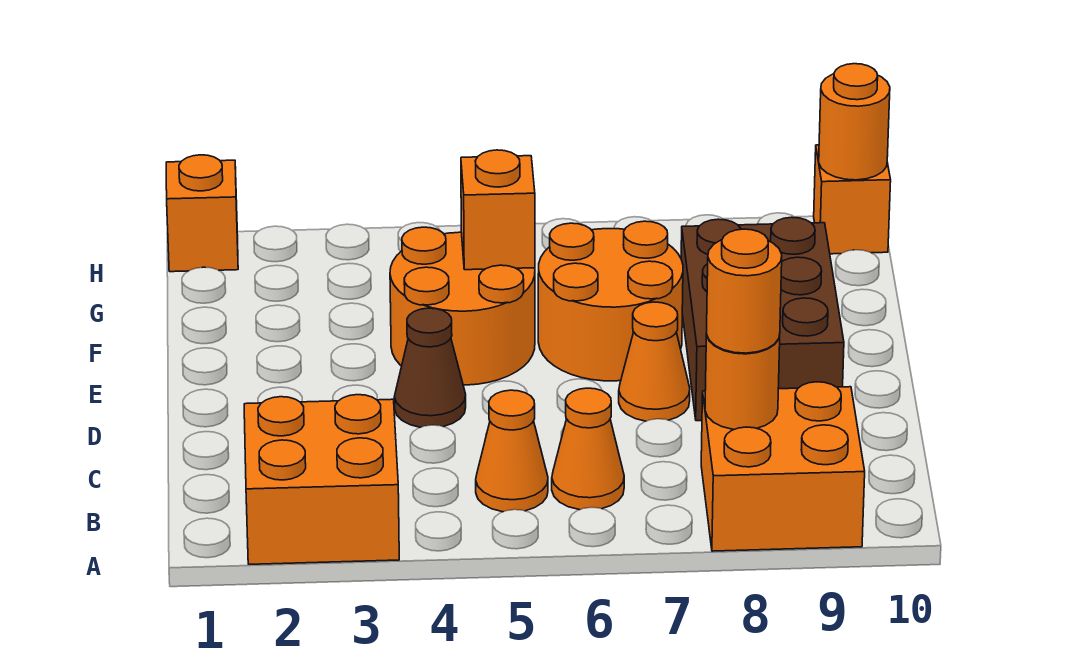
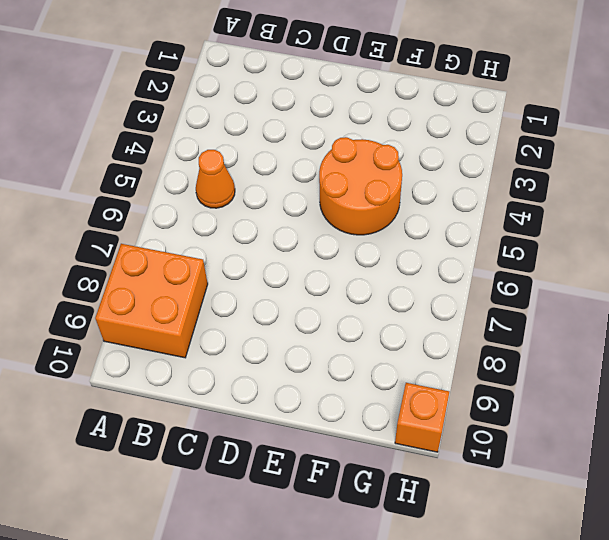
none -> orange 2x2 brick [244,395,399,564]
none -> orange 1x1 cone [552,388,624,510]
none -> brown 1x1 cone [394,308,466,427]

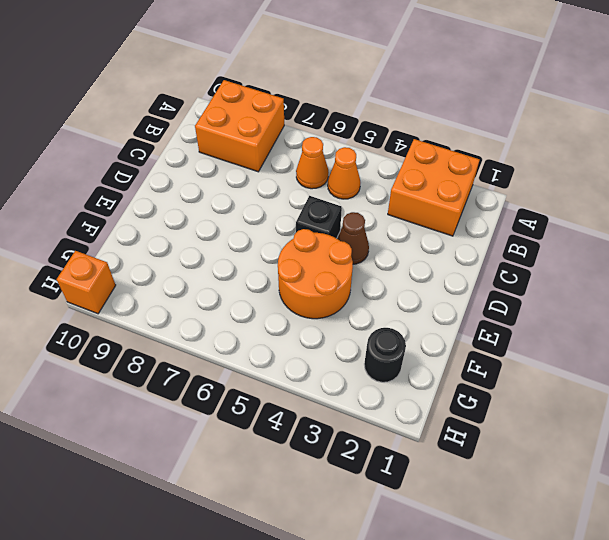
black 1x1 brick [296,196,342,239] -> none
black 1x1 round brick [364,328,406,382] -> none
none -> orange 1x1 cone [619,302,690,421]
none -> brown 2x3 brick [681,217,844,421]
none -> orange 2x2 round brick [538,221,683,381]

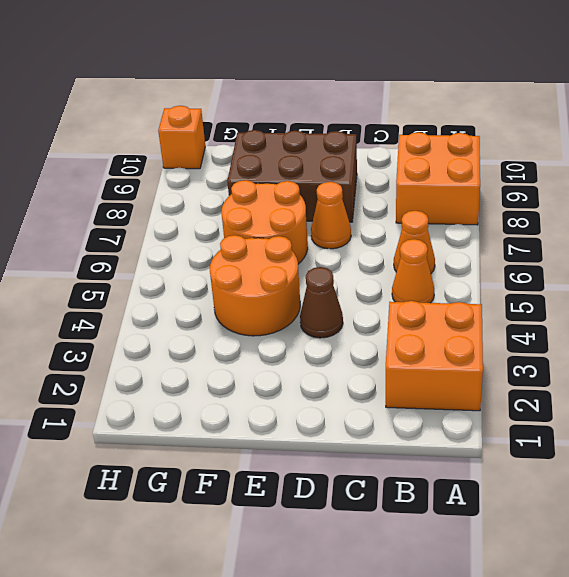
none -> orange 1x1 brick [166,155,238,272]
none -> orange 1x1 round brick [705,335,780,429]
none -> orange 1x1 brick [461,150,535,270]

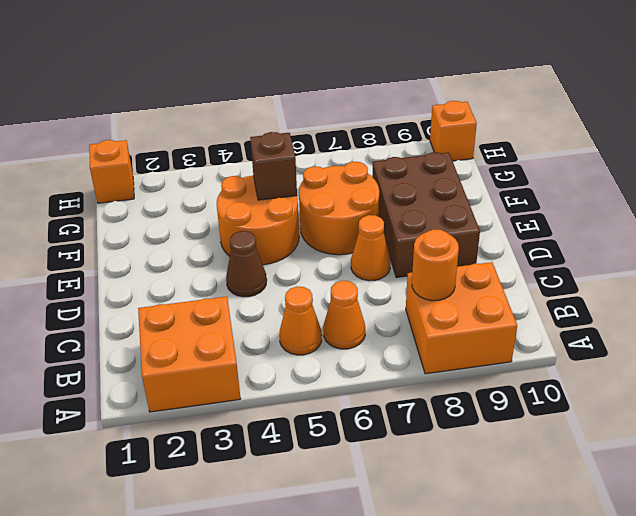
brown 1x1 brick [250,132,297,200] -> orange 1x1 brick [461,150,535,270]
none -> orange 1x1 round brick [819,64,890,180]
none -> orange 1x1 round brick [706,229,782,353]

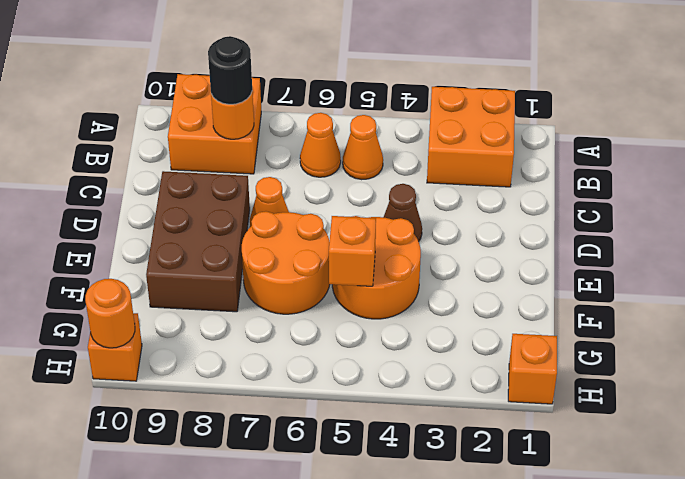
black 1x1 round brick [208,36,252,104] -> orange 1x1 round brick [706,229,782,353]

